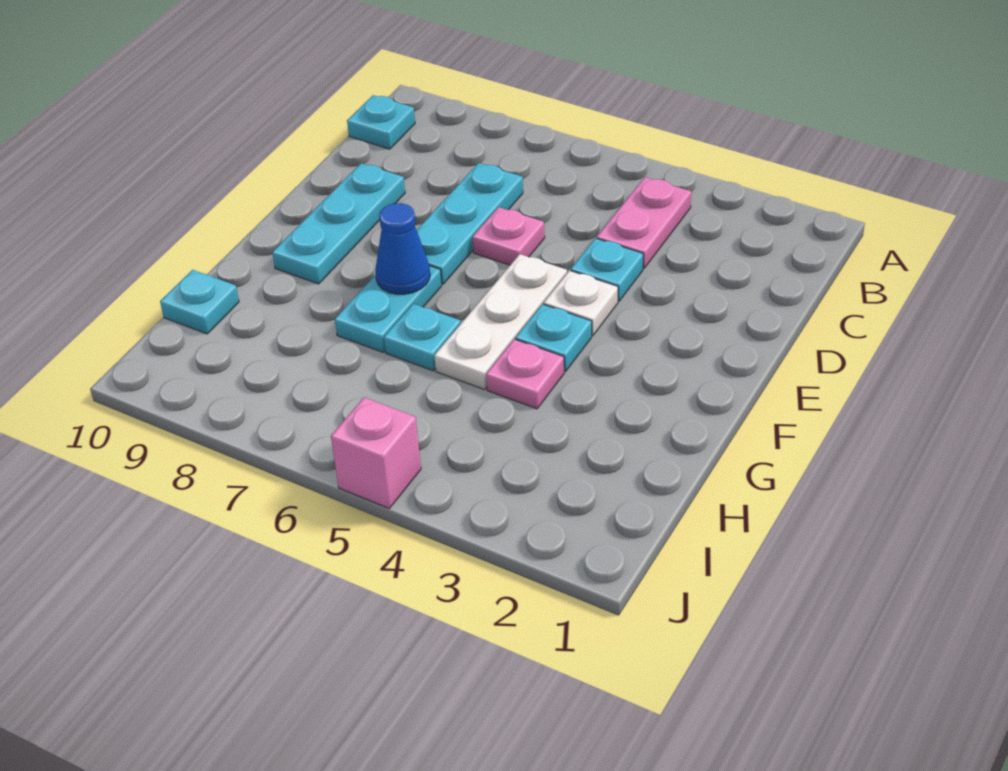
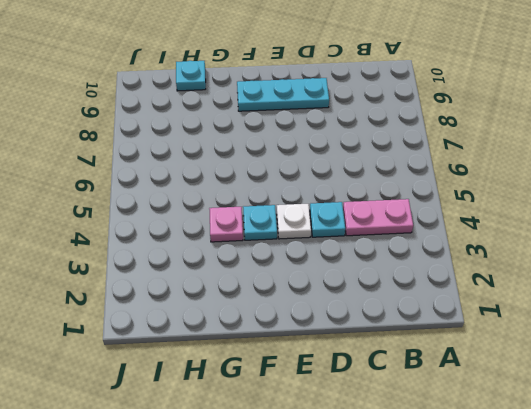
none -> cyan 1x1 plate [347,95,415,149]
none -> cyan 1x3 plate [417,163,523,284]
none -> pink 1x1 plate [473,207,545,265]

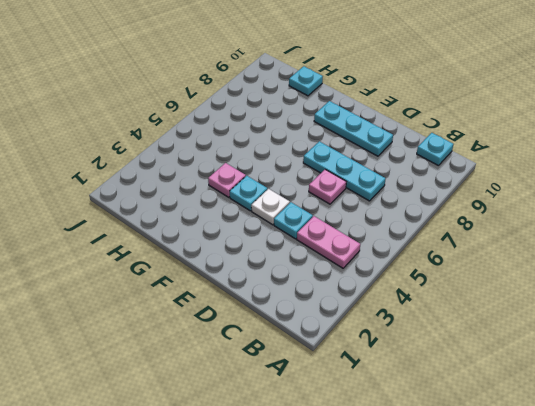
none -> white 1x3 plate [434,254,567,390]
none -> cyan 1x2 plate [335,266,442,352]
none -> cyan 1x1 plate [384,304,461,371]

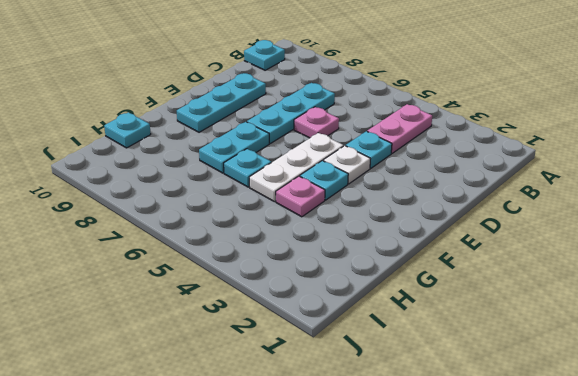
none -> pink 1x1 brick [331,397,421,508]
none -> blue 1x1 cone [375,203,430,294]

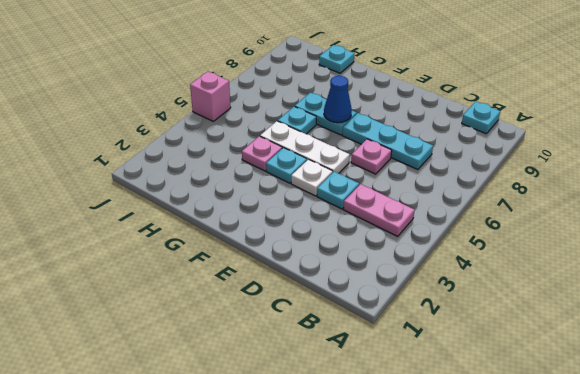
none -> cyan 1x3 plate [272,163,405,284]

